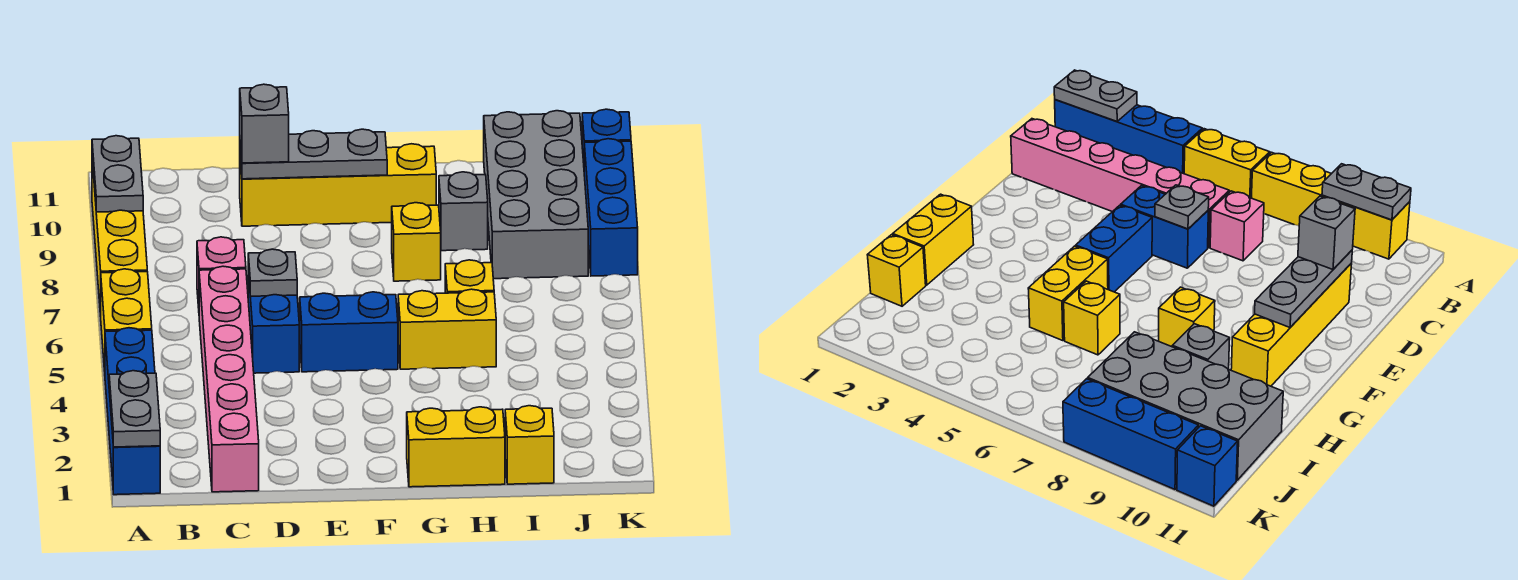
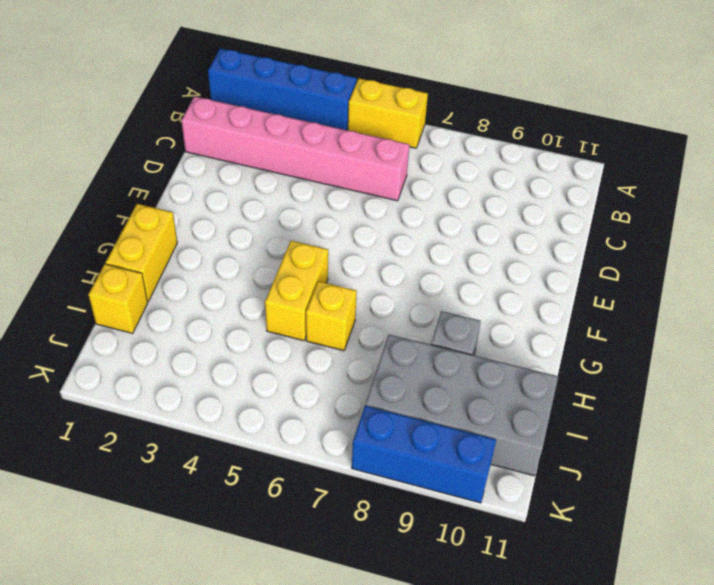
none -> yellow 1x4 brick [92,160,147,316]
none -> pink 1x1 brick [197,237,246,308]
none -> blue 1x2 brick [248,271,299,373]

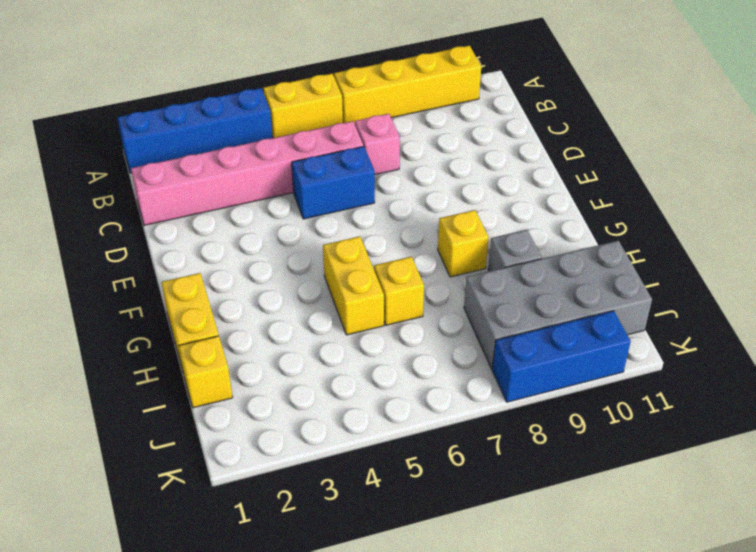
none -> yellow 1x4 brick [240,144,436,226]
none -> blue 1x2 brick [300,292,398,372]
none -> blue 1x1 brick [582,109,631,163]

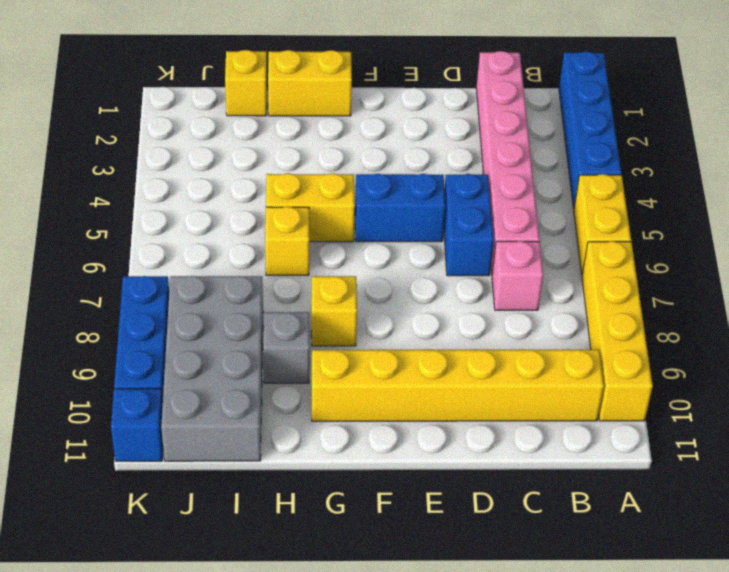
yellow 1x6 brick [312,350,604,421] -> yellow 1x4 brick [240,144,436,226]
none -> grey 1x2 plate [109,371,160,447]
none -> grey 1x2 plate [92,136,143,212]
none -> grey 1x1 plate [248,249,297,296]

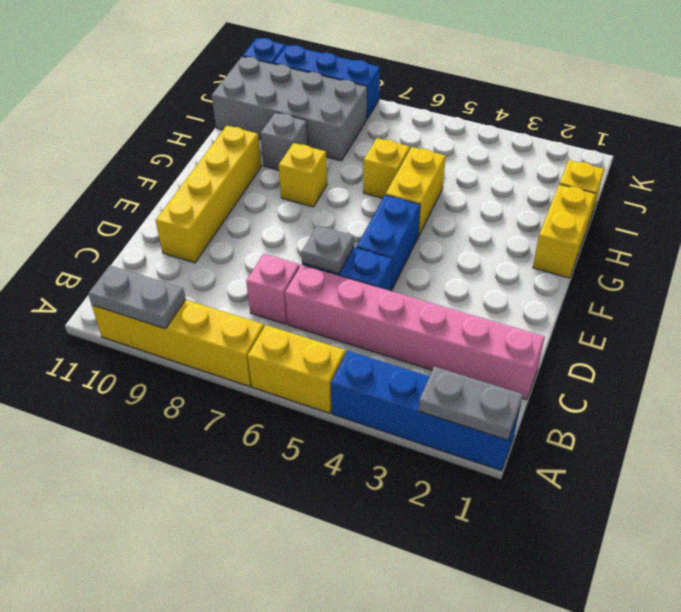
none -> grey 1x3 plate [240,129,387,179]
none -> grey 1x1 brick [240,84,289,163]

